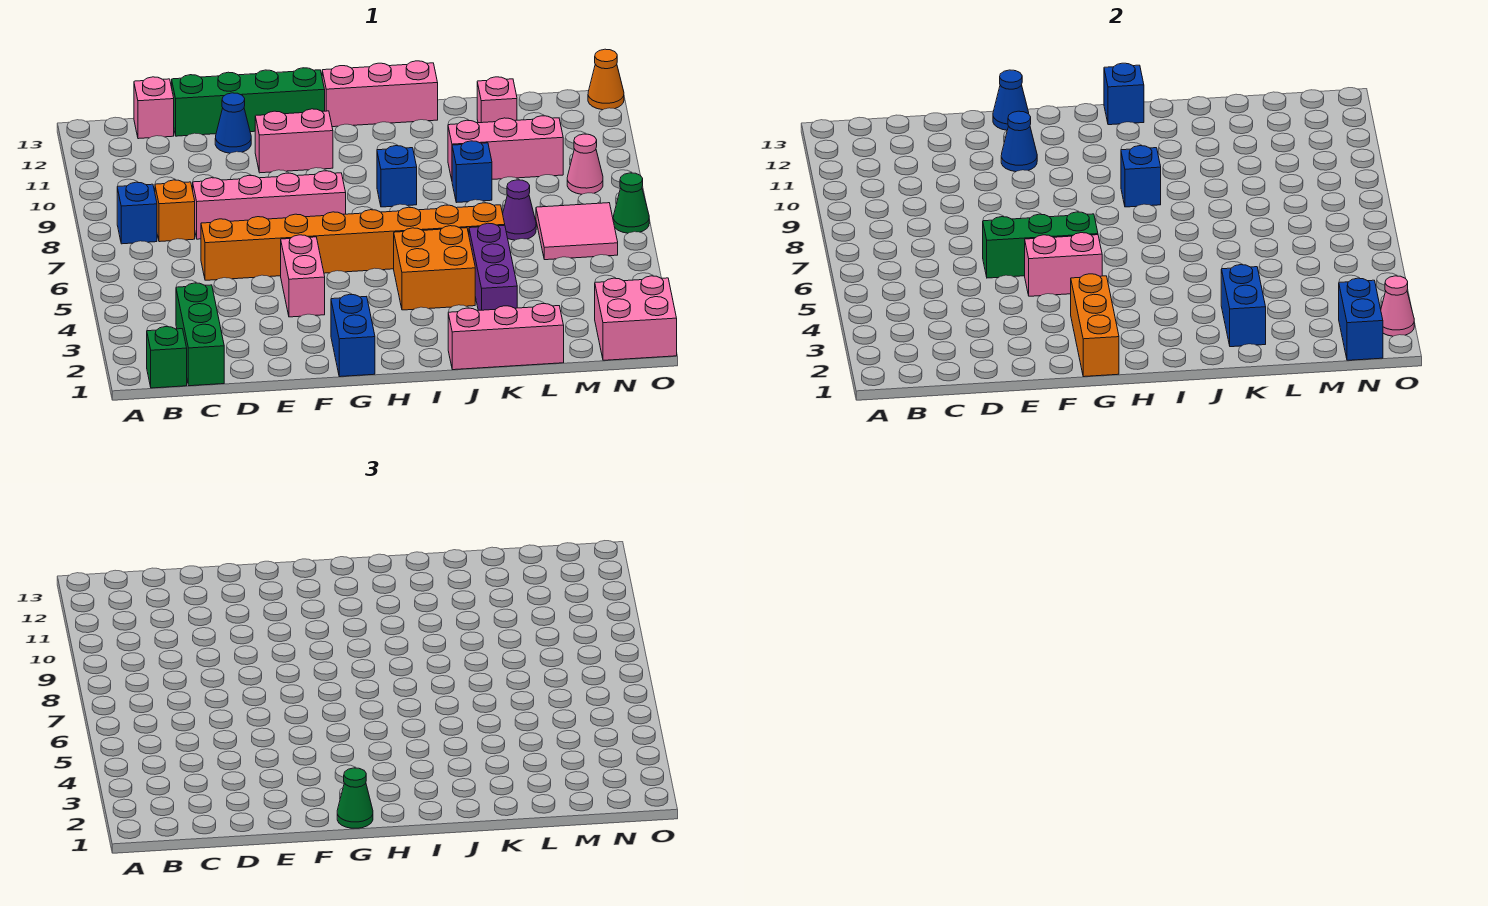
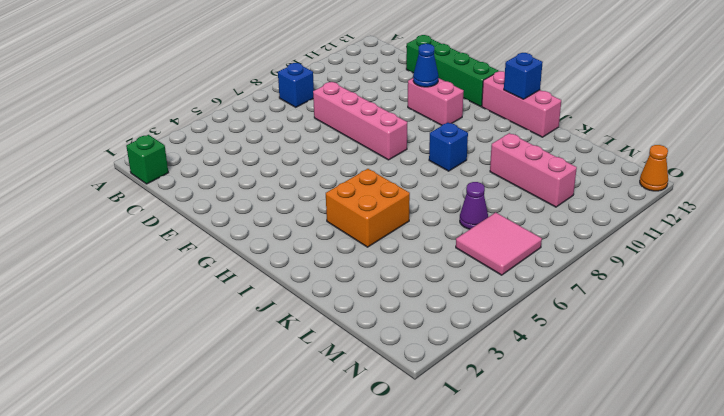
none -> green 1x3 brick [176,283,224,386]
none -> orange 1x1 brick [155,180,195,242]
none -> pink 1x1 brick [134,77,174,139]
none -> orange 1x8 brick [201,203,505,280]

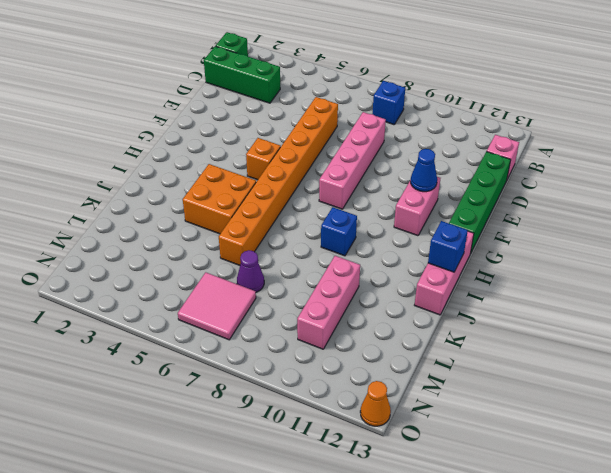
orange 1x1 brick [246,138,281,180] -> orange 1x1 brick moved to [155,180,195,242]
none -> blue 1x1 cone [215,93,251,153]
none -> pink 1x2 brick [281,235,325,317]
none -> blue 1x2 brick [331,294,375,377]
none -> pink 1x3 brick [448,304,564,370]

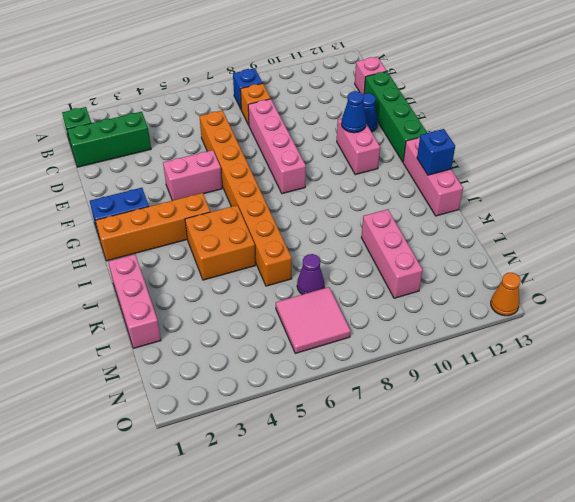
orange 1x4 brick [95,193,210,261] -> none
none -> blue 1x1 brick [377,146,417,207]
none -> purple 1x3 brick [469,223,517,310]
none -> blue 1x1 brick [452,141,492,203]
none -> pink 1x1 brick [477,77,517,123]

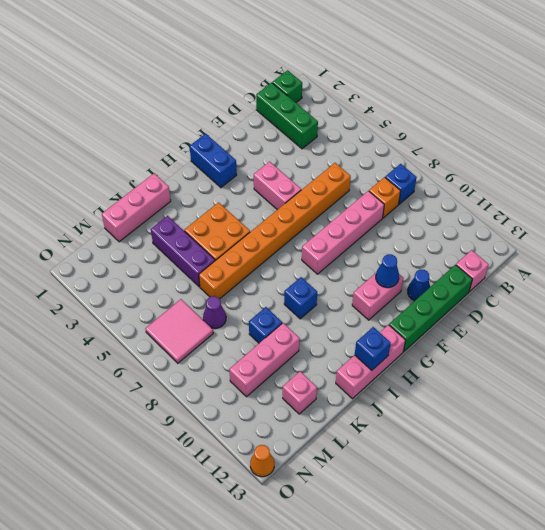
none -> pink 2x2 brick [595,276,677,360]
none -> pink 1x1 cone [567,134,603,194]
none -> green 1x1 cone [613,173,649,233]
none -> green 1x3 brick [983,212,1098,278]

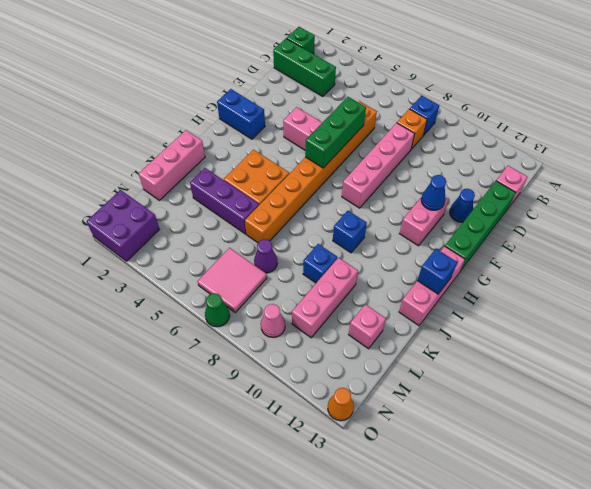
purple 2x2 brick [86,190,160,261] -> pink 2x2 brick [595,276,677,360]
none -> pink 1x2 brick [1025,233,1102,296]
none -> blue 1x1 cone [993,70,1029,130]
none -> orange 1x3 brick [1071,274,1119,377]
none -> blue 1x1 brick [1121,146,1161,207]

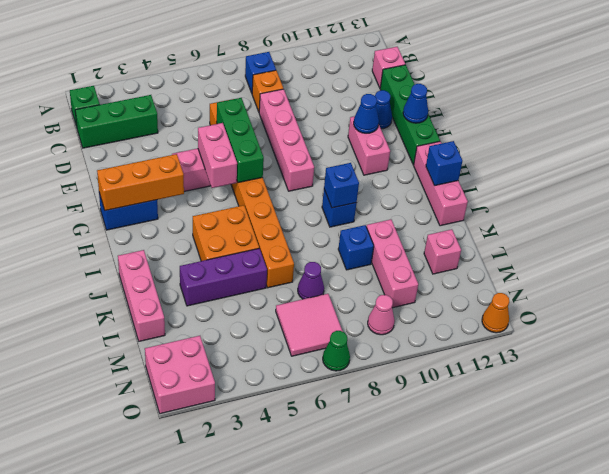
none -> blue 1x2 brick [1221,265,1266,347]
none -> blue 1x2 brick [1339,278,1383,360]
none -> pink 1x1 cone [1381,276,1414,336]
none -> green 1x1 cone [337,768,373,828]

